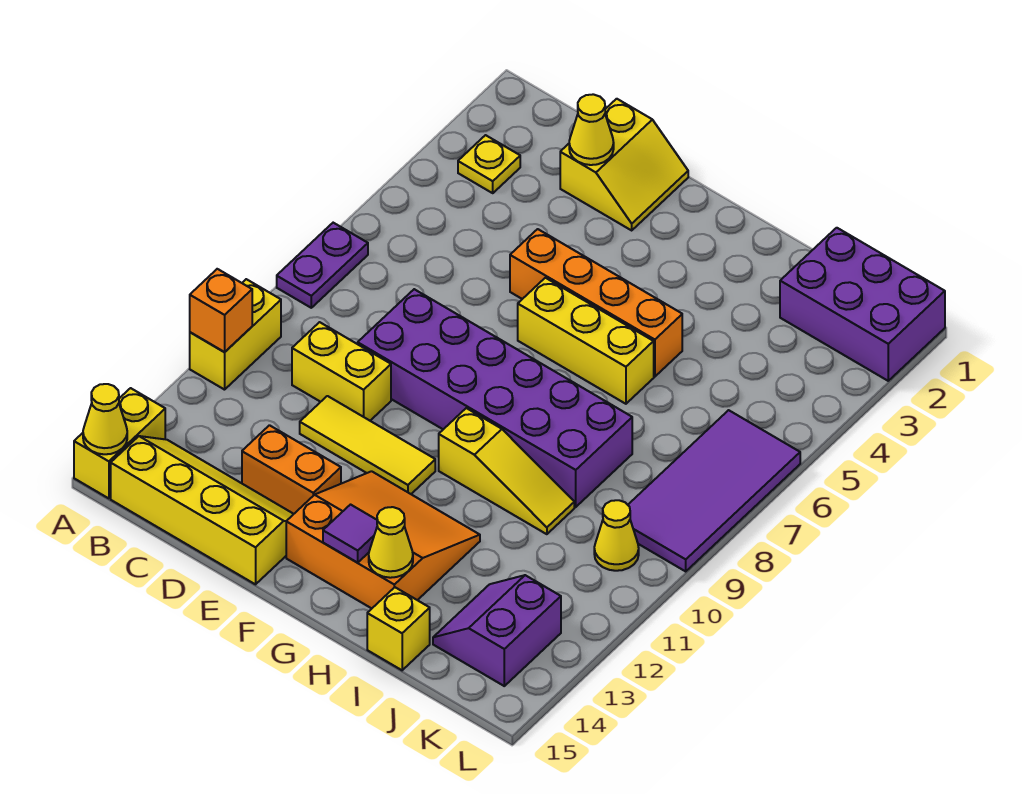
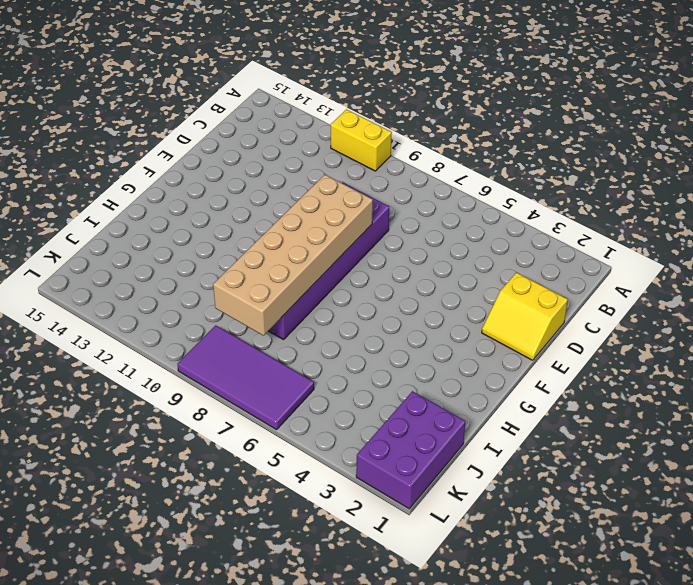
tan 2x6 brick [213,175,373,336] -> none
none -> purple 1x2 plate [277,223,368,308]
none -> yellow 1x2 brick [74,388,165,498]
none -> yellow 1x1 plate [458,135,520,193]

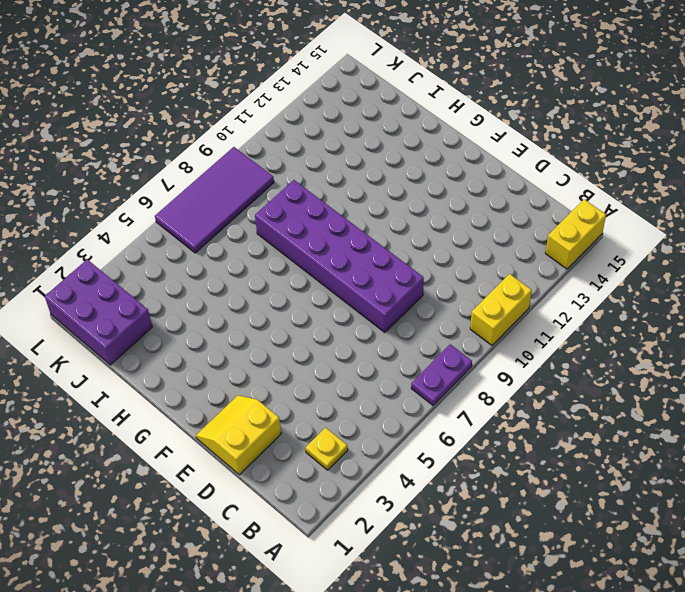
none -> yellow 2x4 slope [111,436,293,584]
none -> yellow 1x2 brick [292,322,391,421]
none -> yellow 1x3 tile [300,396,435,494]

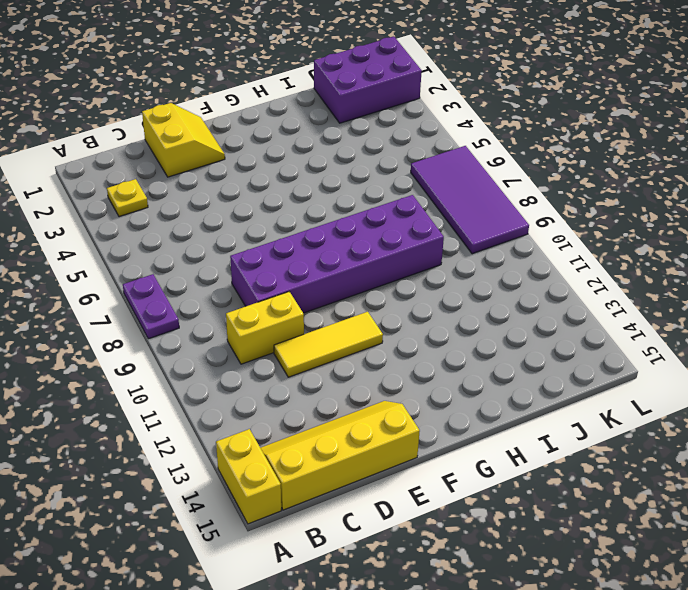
none -> yellow 1x2 brick [190,279,281,390]
none -> orange 1x2 brick [242,425,341,514]
none -> orange 1x4 brick [510,229,682,377]

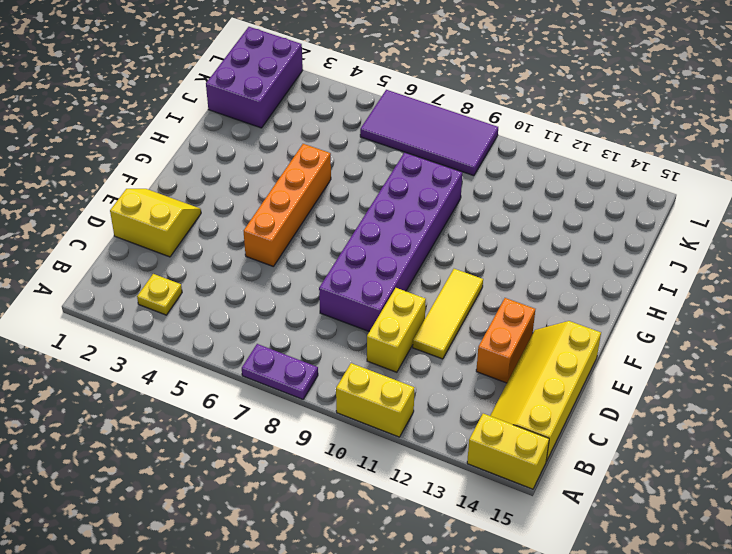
none -> yellow 1x3 brick [518,278,654,404]
none -> orange 3x3 slope [286,471,480,608]
none -> yellow 1x3 slope [439,408,574,534]

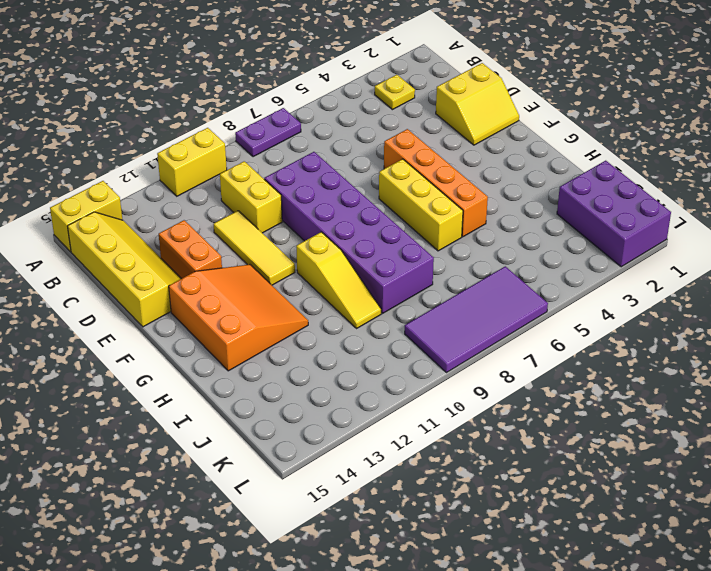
none -> yellow 1x1 brick [367,587,430,670]
none -> purple 2x2 slope [433,575,561,686]
none -> yellow 1x1 cone [594,500,639,571]

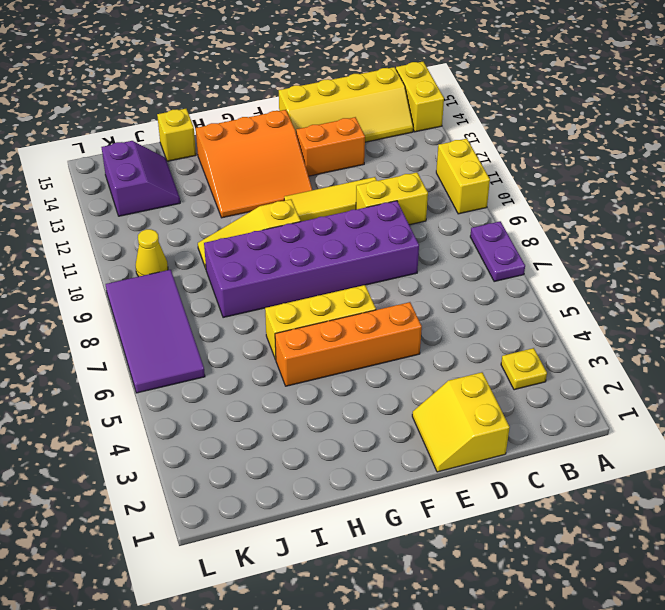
none -> purple 2x3 brick [780,228,945,381]
none -> orange 1x1 brick [190,269,252,352]
none -> yellow 1x1 cone [83,384,127,454]

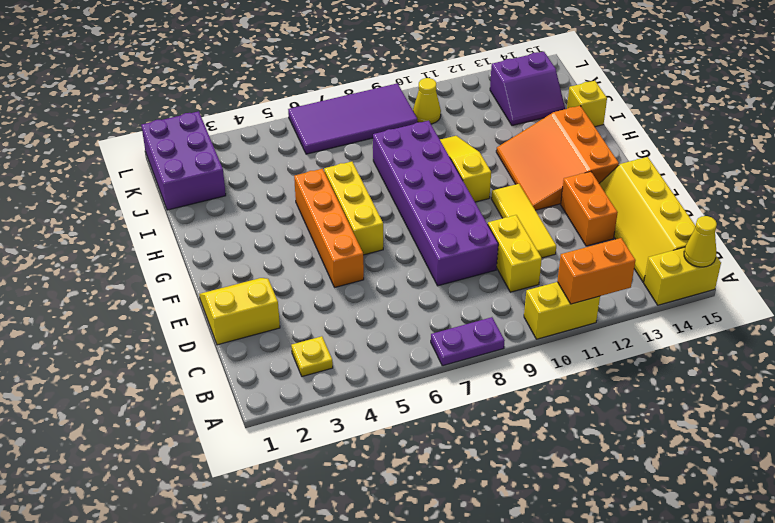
orange 1x2 brick [557,238,636,304] -> orange 1x1 brick [190,269,252,352]
none -> yellow 1x1 cone [569,94,614,165]
none -> purple 1x1 tile [323,505,377,562]
none -> yellow 1x1 cone [369,507,413,578]

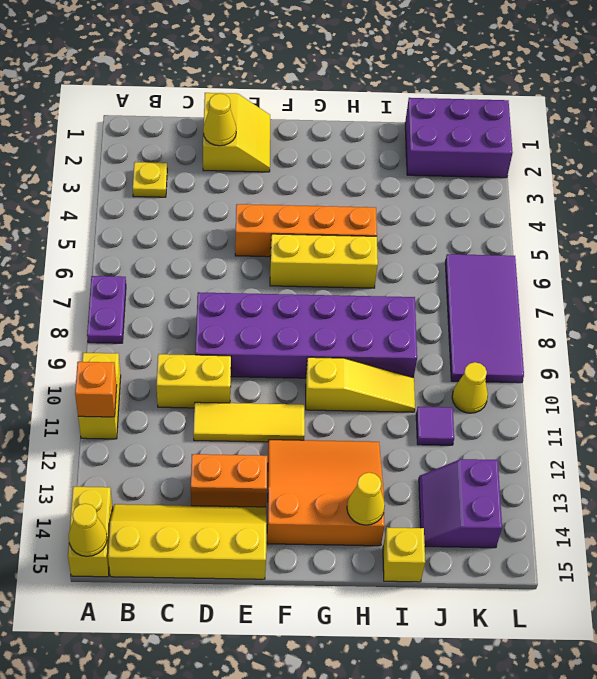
purple 1x1 tile [416,407,454,445] -> purple 1x1 tile moved to [323,505,377,562]

